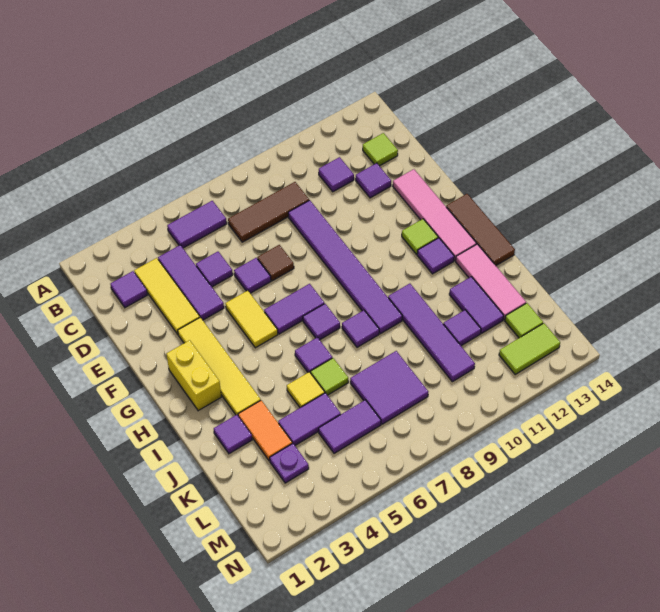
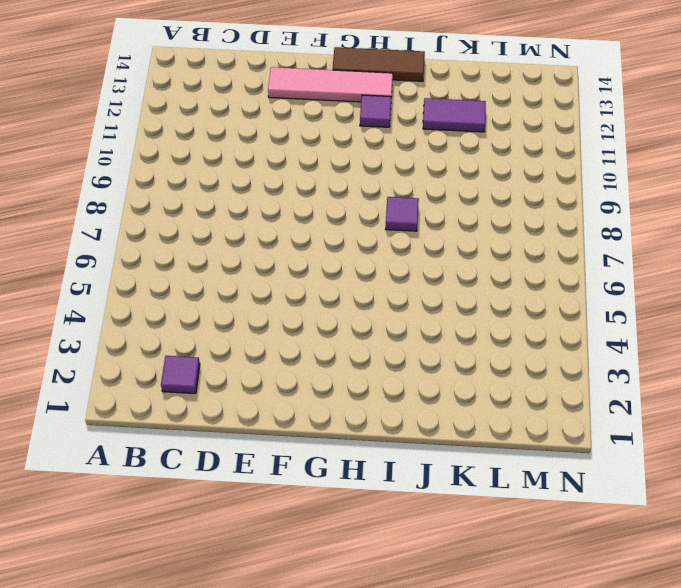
none -> purple 1x2 tile [167,201,227,248]
none -> yellow 1x3 tile [134,258,200,334]
none -> purple 1x3 tile [158,245,224,320]
none -> brown 1x3 tile [228,182,309,242]

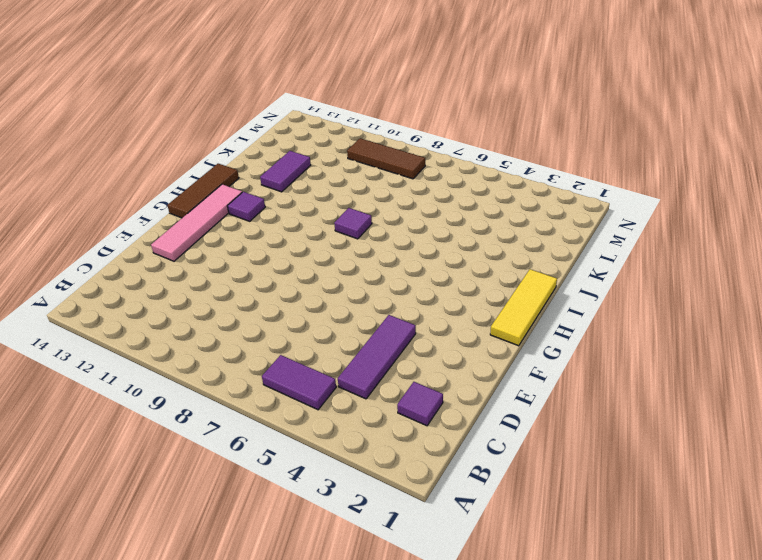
yellow 1x3 tile [490,269,557,346] -> yellow 1x3 tile moved to [134,258,200,334]
brown 1x3 tile [347,138,425,179] -> brown 1x3 tile moved to [228,182,309,242]
none -> purple 1x1 tile [319,157,354,192]
none -> lime 1x1 tile [363,133,398,166]
none -> purple 1x1 tile [196,252,233,287]
none -> purple 1x6 tile [288,200,402,334]

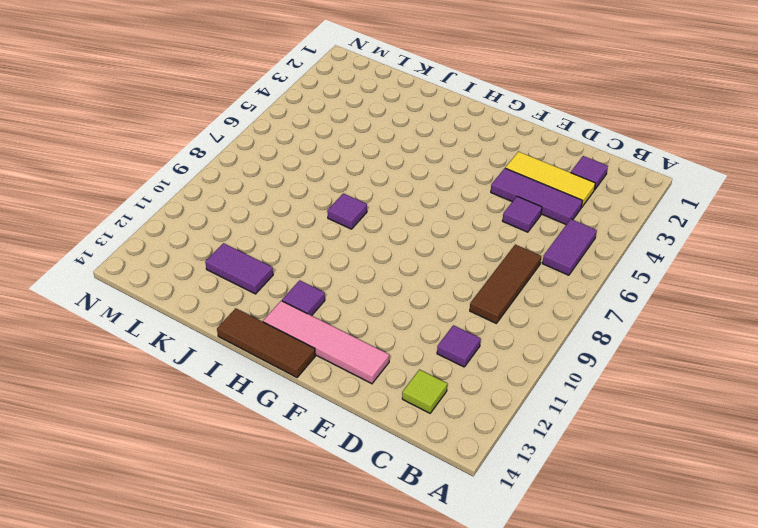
none -> purple 1x6 tile [288,200,402,334]
none -> purple 1x1 tile [356,163,391,198]
none -> purple 1x1 tile [234,258,271,293]
none -> brown 1x1 tile [257,245,294,281]

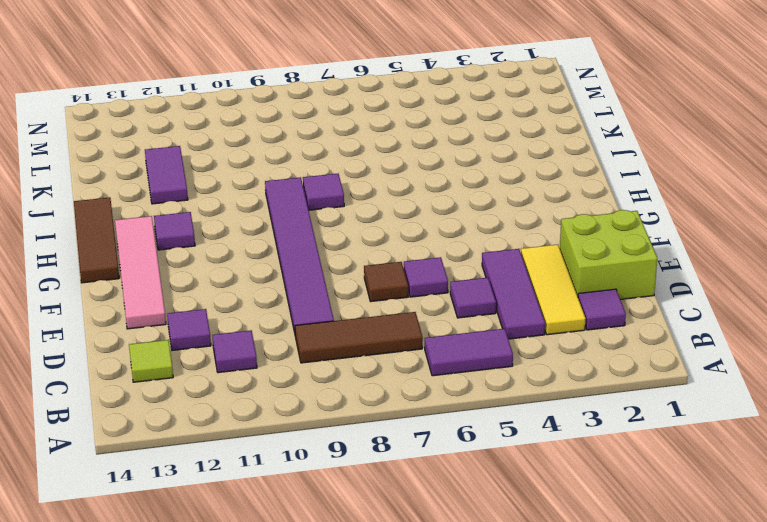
lime 2x2 brick [560,210,657,300] -> none
none -> yellow 1x4 tile [178,317,261,415]
none -> yellow 1x2 tile [225,291,278,348]
none -> yellow 1x2 brick [167,340,221,411]
none -> purple 1x2 tile [264,284,324,334]

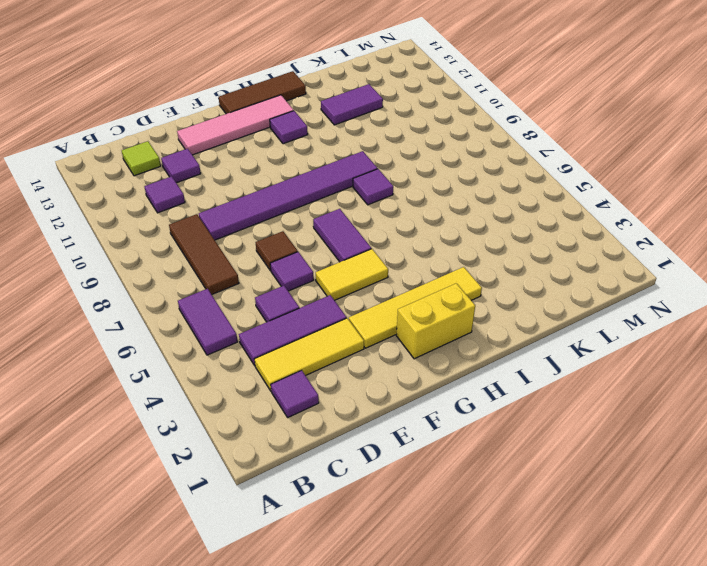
none -> lime 1x1 tile [402,219,438,254]
none -> purple 1x1 tile [303,304,340,340]
none -> purple 1x1 tile [295,337,332,373]
none -> purple 1x4 tile [388,284,475,382]

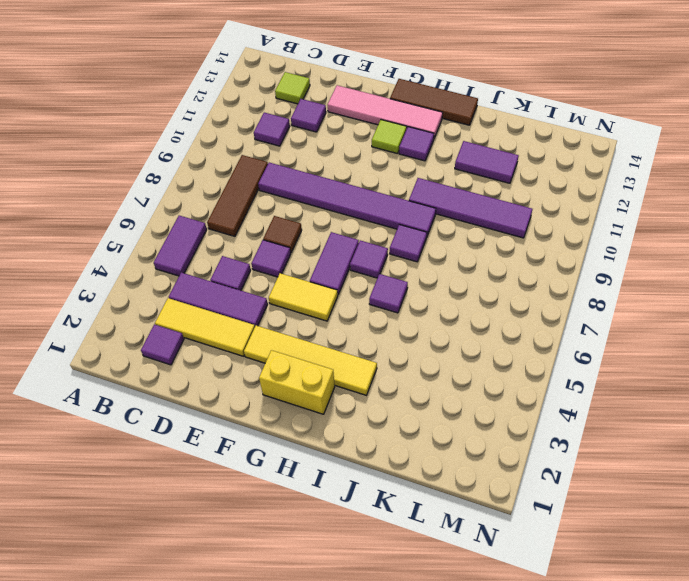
none -> pink 1x3 tile [456,244,526,320]
none -> purple 1x1 tile [214,415,252,454]
none -> orange 1x2 tile [238,400,292,461]
none -> yellow 1x1 tile [287,372,325,408]

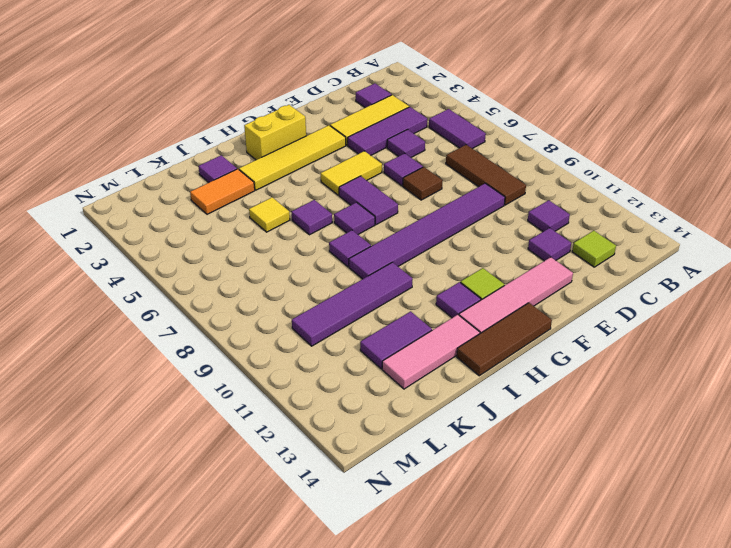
none -> lime 1x1 tile [311,358,348,395]
none -> purple 1x2 tile [278,393,341,445]
none -> purple 2x2 tile [350,351,428,424]
none -> purple 1x1 tile [444,310,481,346]

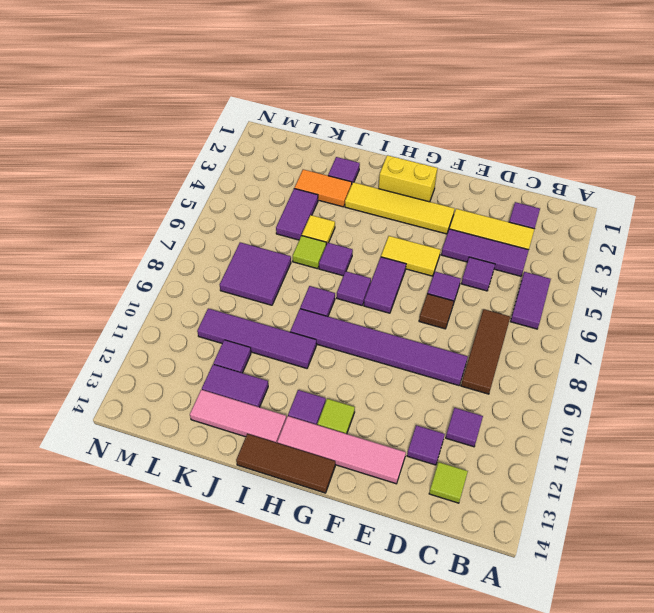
none -> purple 1x1 plate [270,443,309,483]
none -> purple 1x2 tile [319,400,381,453]
none -> lime 1x1 tile [505,303,543,338]
none -> lime 1x2 tile [499,323,560,374]

